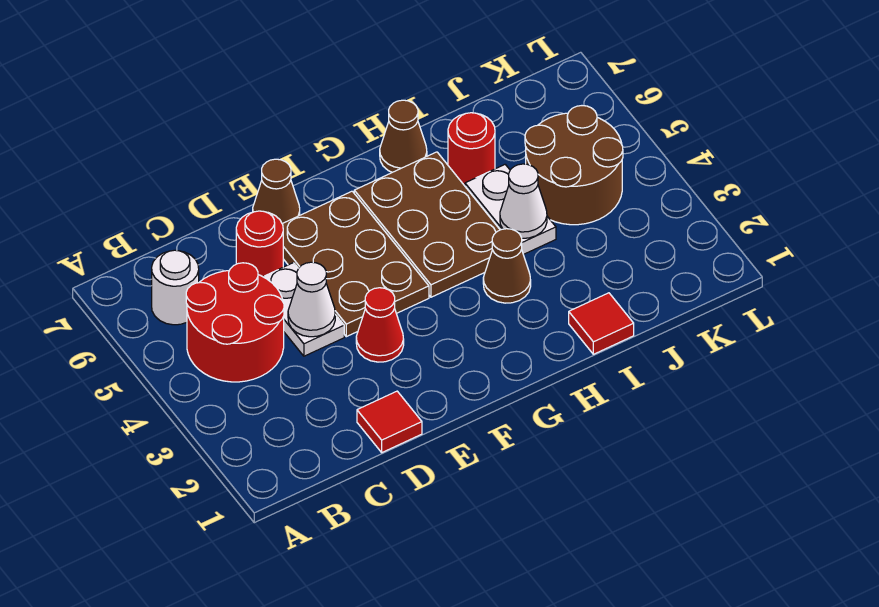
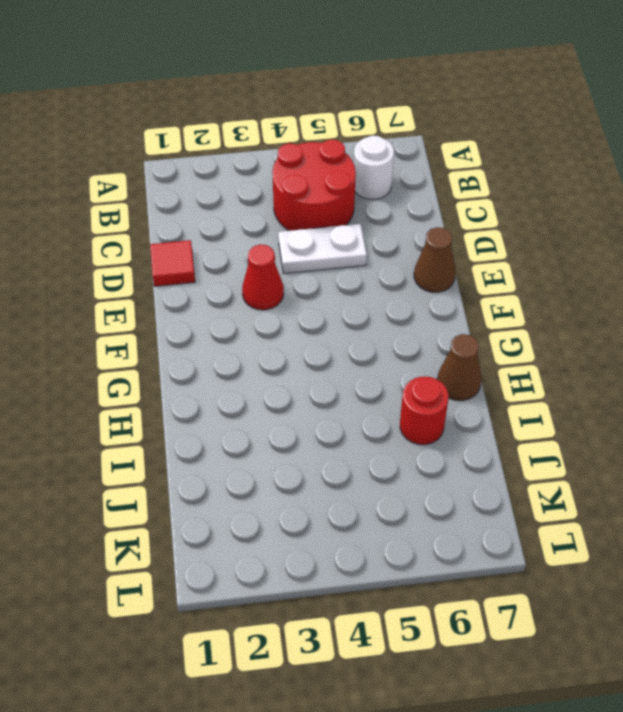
none -> red 1x1 round brick [236,211,283,277]
none -> brown 2x3 plate [283,191,429,337]
none -> brown 2x3 plate [354,152,500,297]

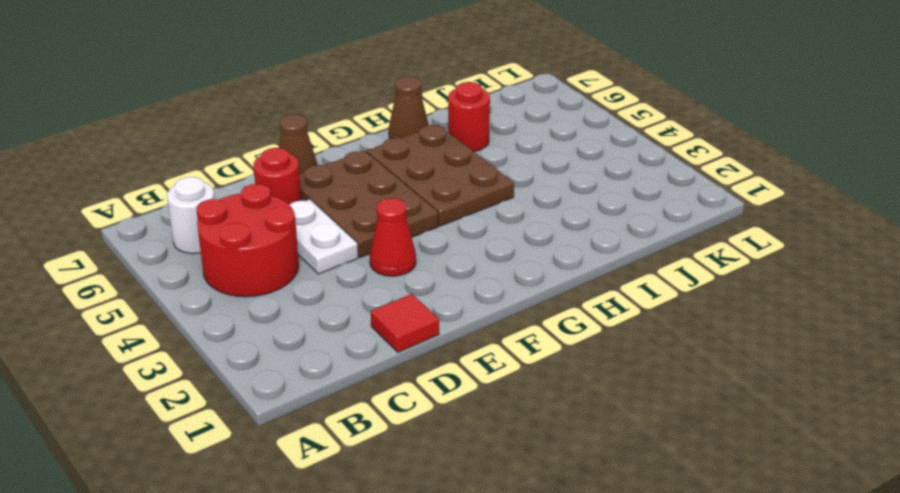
none -> brown 1x1 cone [483,229,531,303]
none -> red 1x1 tile [569,293,634,354]
none -> white 1x2 plate [465,165,556,255]

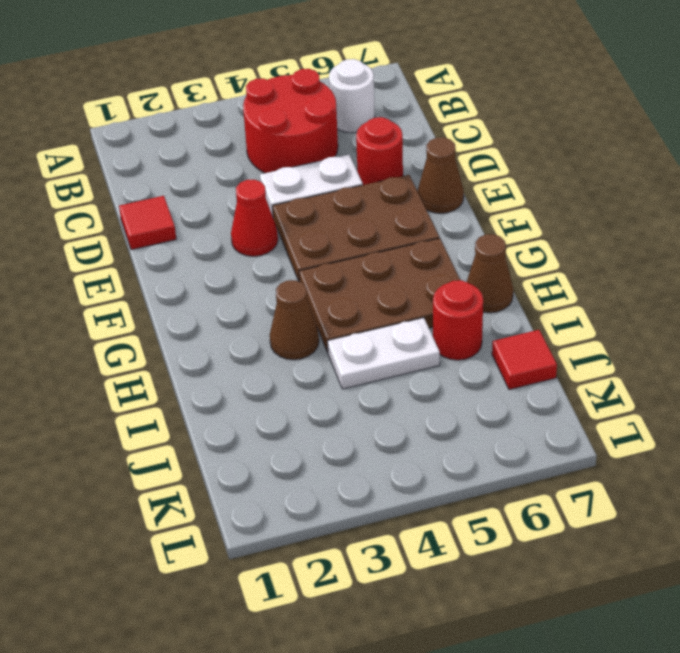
red 1x1 tile [492,330,557,390] -> red 1x1 tile moved to [569,293,634,354]
none -> brown 2x2 round brick [525,106,623,225]
none -> white 1x1 cone [288,262,335,337]
none -> white 1x1 cone [500,164,547,238]

